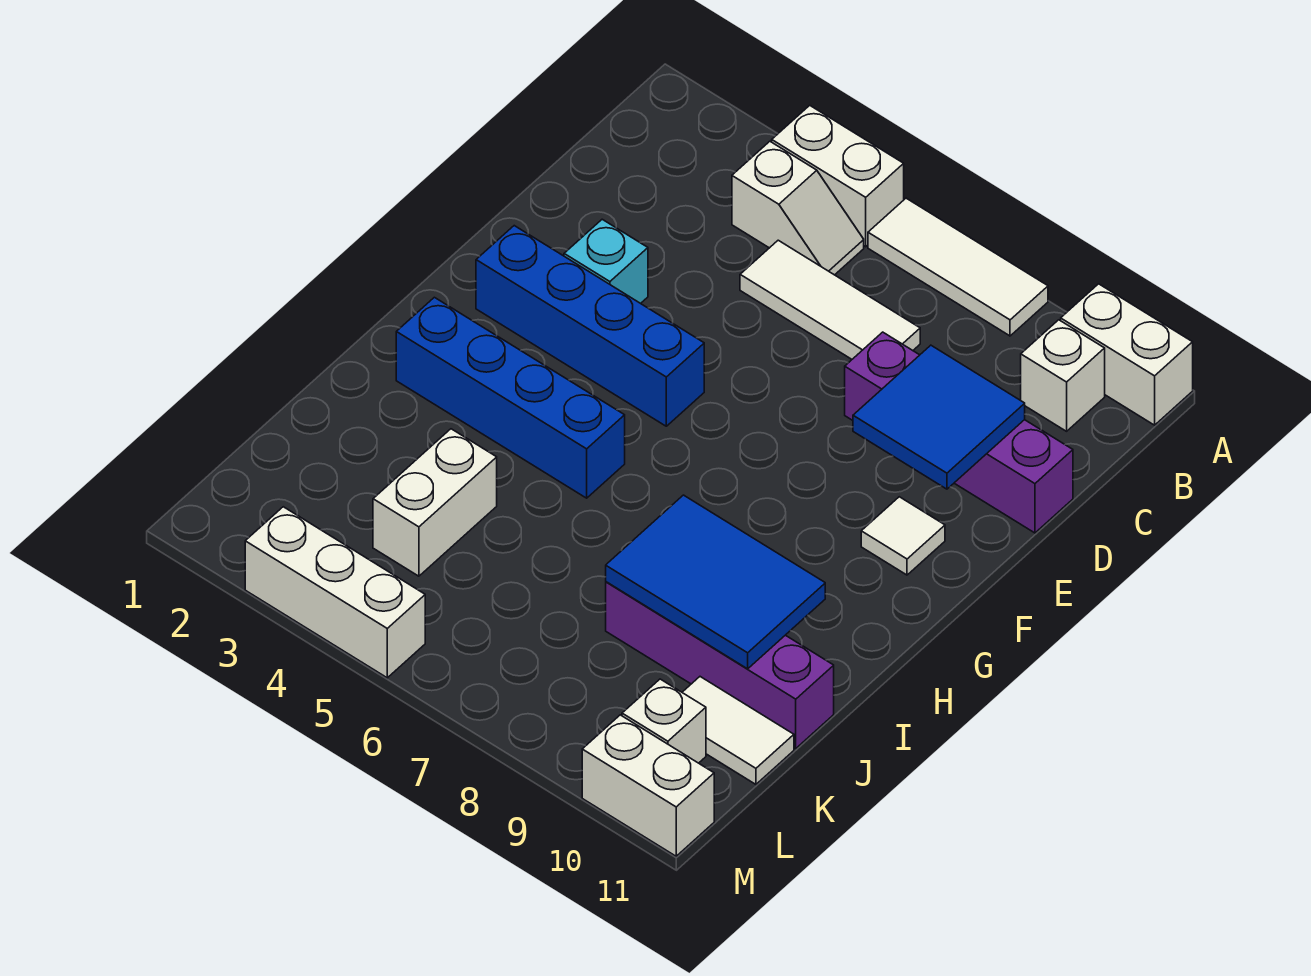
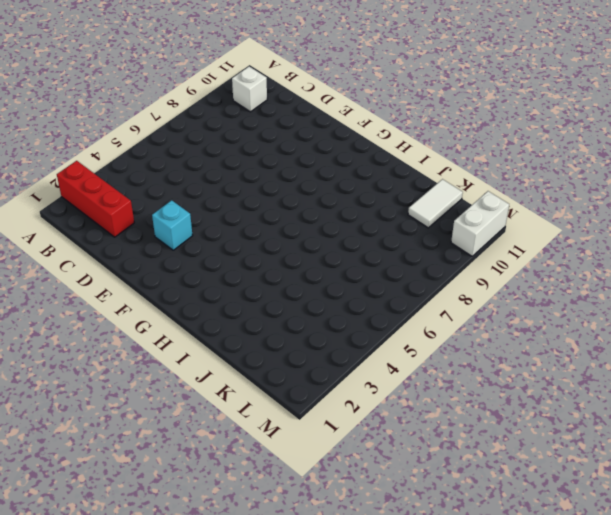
red 1x3 brick [57,161,134,237] -> none
none -> white 1x2 brick [772,105,904,247]
none -> white 1x3 tile [868,198,1048,336]
none -> white 1x2 brick [1061,284,1193,425]

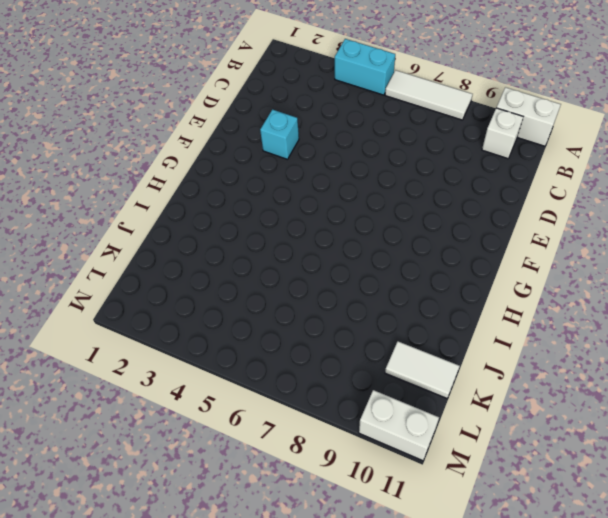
cyan 1x2 brick [335,39,395,95] -> white 1x2 brick [772,105,904,247]
none -> white 1x2 slope [732,141,864,275]
none -> white 1x3 tile [740,240,920,359]
none -> purple 1x4 brick [845,332,1073,533]

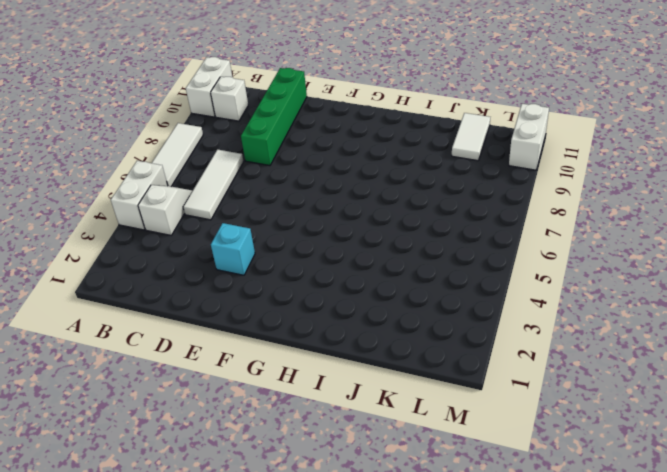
green 1x4 brick [241,68,307,166] -> purple 1x4 brick [845,332,1073,533]
none -> blue 1x4 brick [476,226,704,426]
none -> white 1x1 tile [861,497,945,575]
none -> blue 1x4 brick [396,297,625,498]

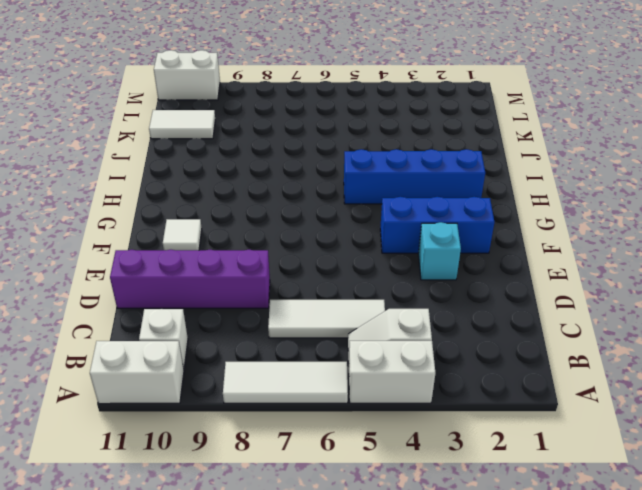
blue 1x3 brick [380,197,494,253] -> blue 1x4 brick [476,226,704,426]
none -> white 1x2 brick [373,429,497,576]
none -> purple 1x4 brick [606,582,834,748]
none -> white 1x1 brick [622,679,706,763]

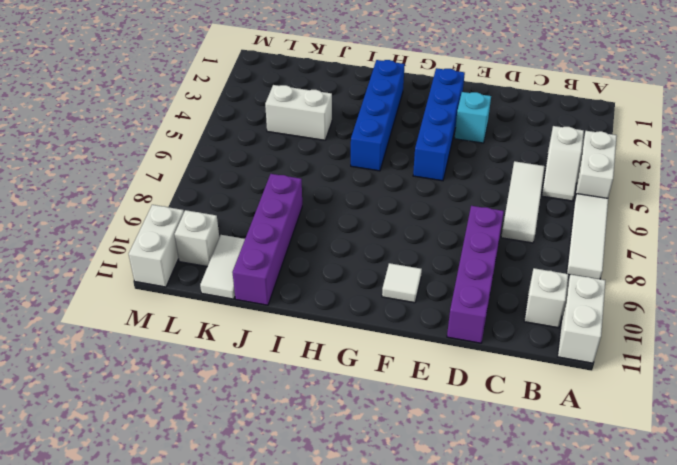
none -> white 1x3 brick [245,507,425,678]
none -> blue 2x2 tile [853,345,1025,489]
none -> blue 2x3 tile [606,495,825,669]

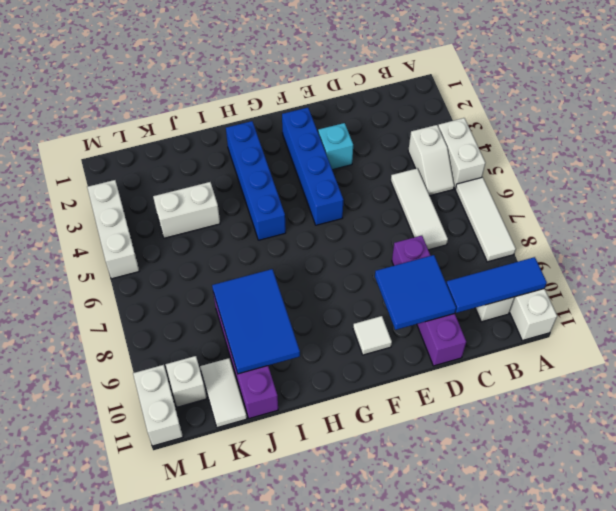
blue 1x3 tile [446,257,547,313] -> none

